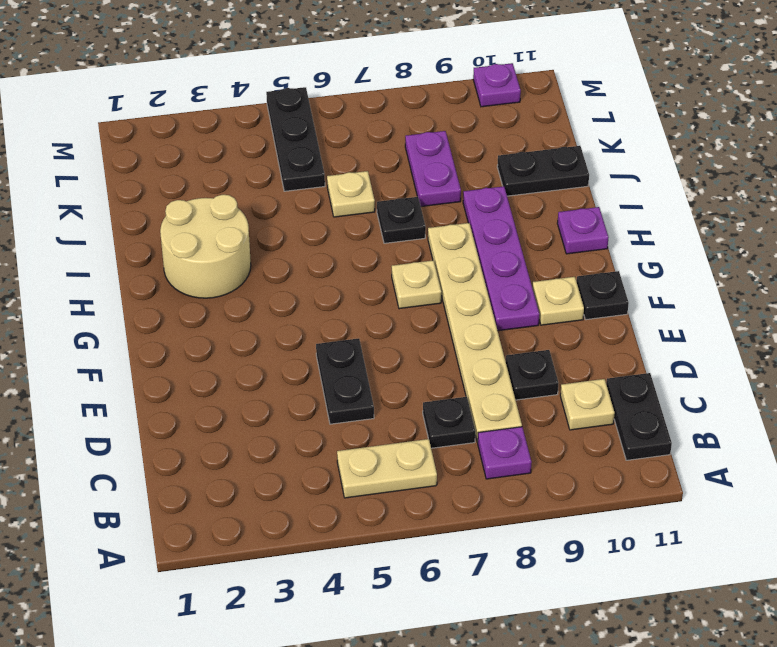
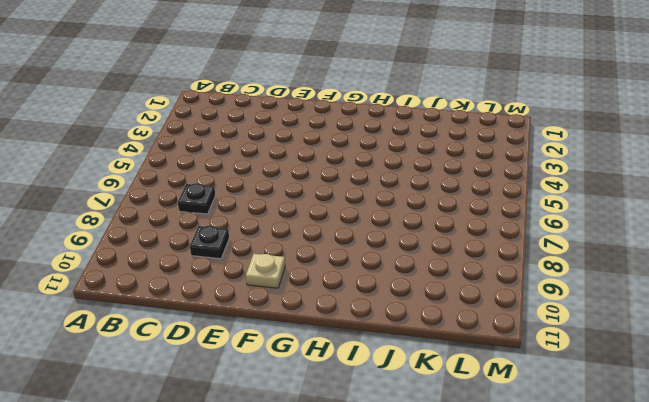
none -> tan 1x2 plate [337,439,437,498]
none -> purple 1x1 plate [478,427,532,479]
none -> black 1x2 plate [606,373,672,460]

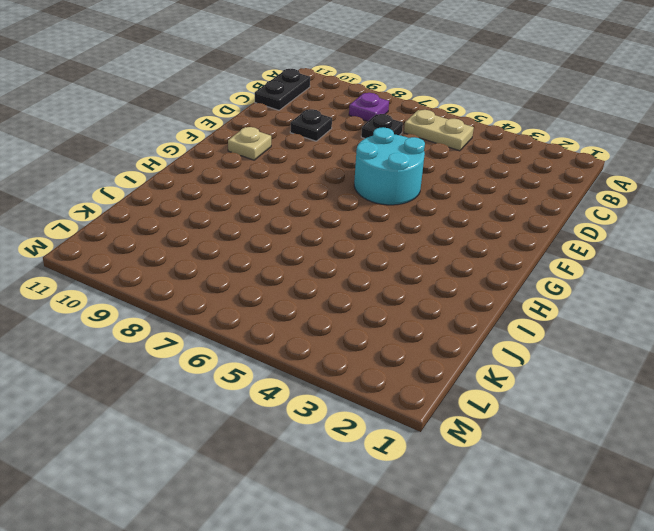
cyan 2x2 round brick [354,127,425,205] -> black 1x2 plate [316,338,374,424]
none -> tan 1x6 plate [428,223,522,442]
none -> tan 1x1 plate [560,379,615,430]
none -> purple 1x4 plate [463,186,539,331]

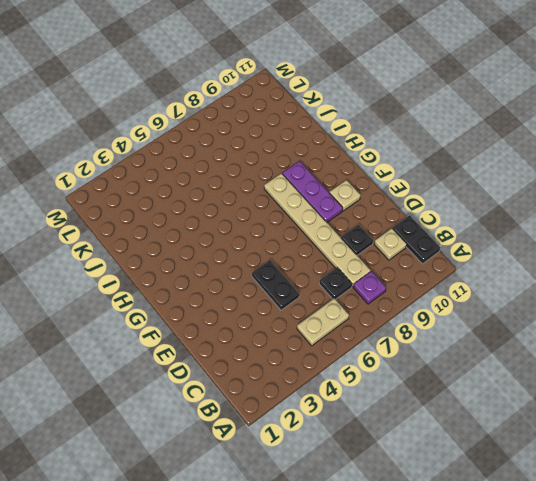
purple 1x3 plate [282,161,343,222] -> purple 1x4 plate [463,186,539,331]
none -> black 1x1 plate [577,271,629,320]
none -> tan 1x1 plate [392,260,441,309]
none -> tan 2x2 round brick [160,195,251,298]

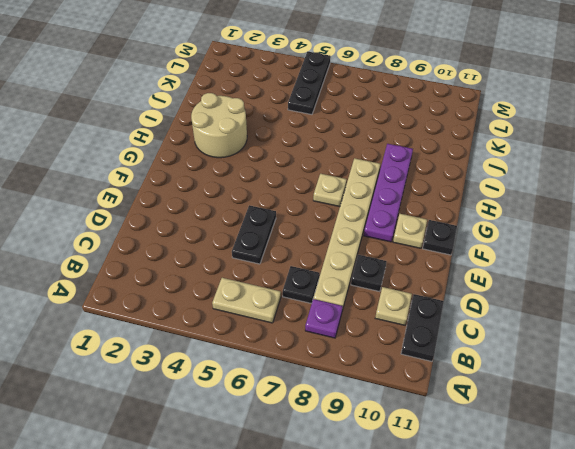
none -> purple 1x1 plate [557,207,609,254]
none -> black 1x1 plate [377,197,426,243]
none -> tan 1x1 plate [327,171,375,217]

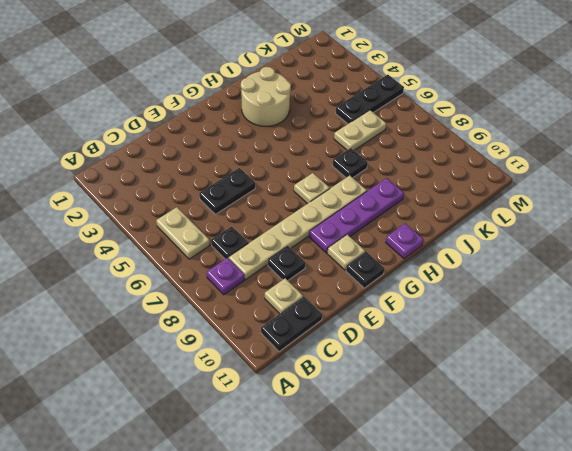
tan 1x2 plate [334,110,386,150] -> tan 1x1 plate [327,171,375,217]
none -> purple 1x2 plate [405,131,461,207]
none -> black 1x2 plate [497,146,589,196]
none -> purple 1x1 plate [473,63,521,107]

